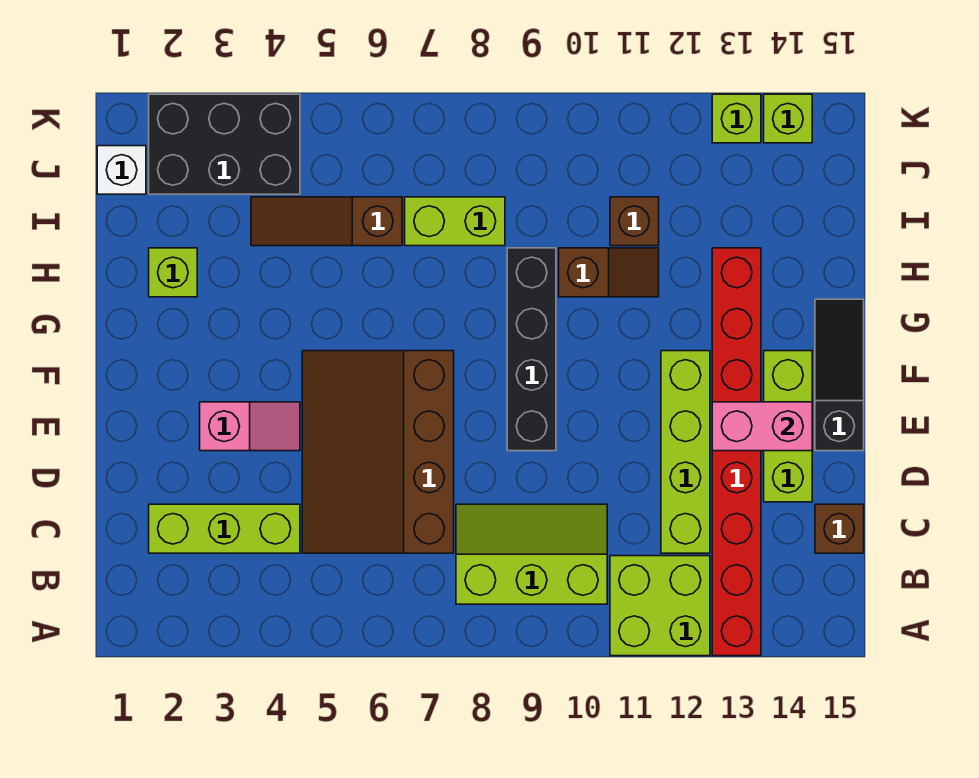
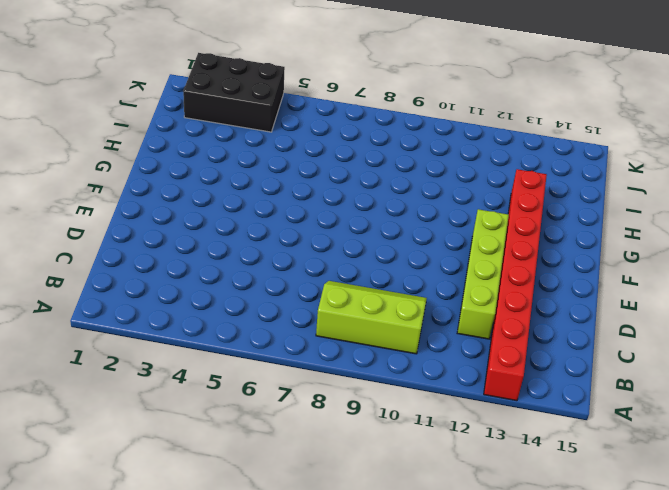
none -> lime 2x2 brick [610,556,710,656]
none -> lime 1x3 brick [149,504,300,553]
none -> brown 3x4 slope [302,351,454,553]

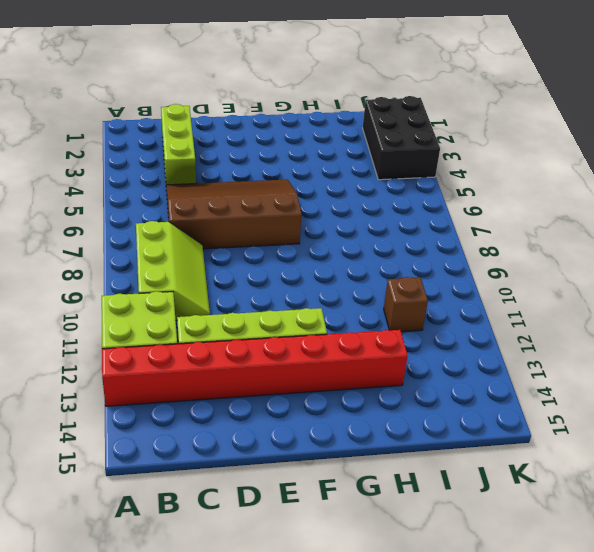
none -> brown 1x1 brick [815,504,864,553]
none -> lime 1x3 brick [764,351,812,502]
none -> pink 1x2 slope [200,402,300,451]

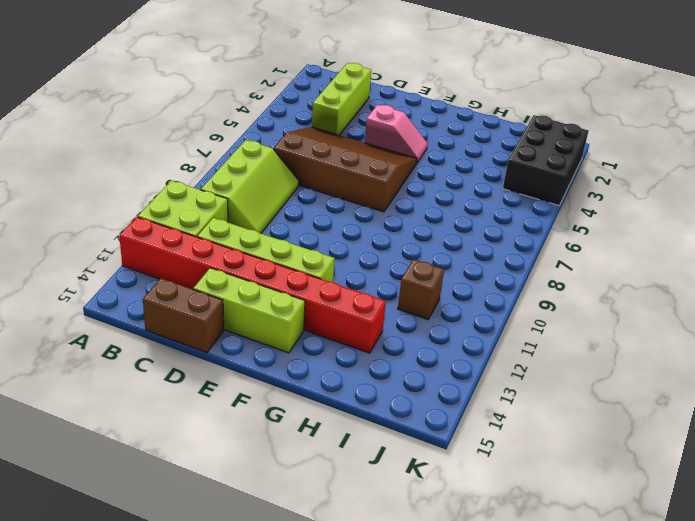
brown 1x2 brick [143,278,224,353] -> brown 1x1 brick [815,504,864,553]
pink 1x2 slope [365,105,427,162] -> pink 1x2 slope turned to [200,402,300,451]
none -> black 1x4 brick [507,248,556,451]
none -> black 1x3 slope [815,299,864,451]
none -> lime 1x1 brick [149,248,197,297]

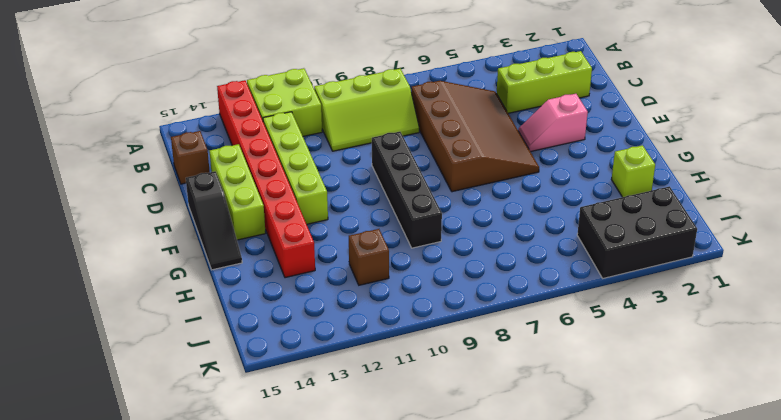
none -> brown 1x2 slope [559,248,659,297]
none -> brown 1x3 slope [251,197,402,246]
none -> lime 1x2 brick [405,197,505,246]

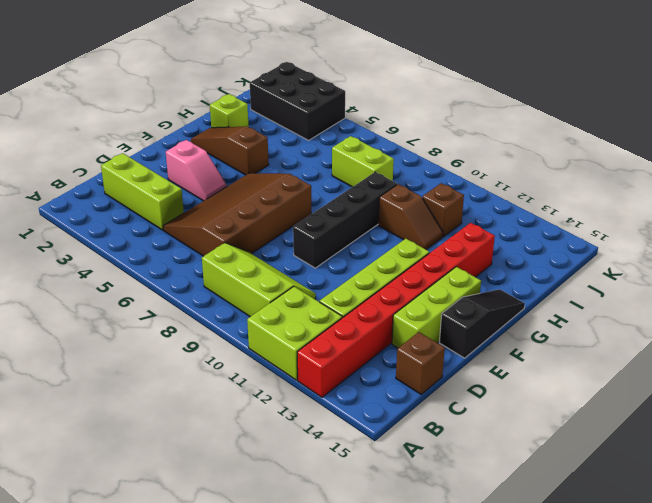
brown 1x3 slope [191,126,269,175] -> brown 1x3 slope moved to [251,197,402,246]
none -> white 1x1 brick [97,146,146,194]
none -> lime 1x1 brick [712,94,761,143]
none -> lime 1x1 brick [764,94,812,143]

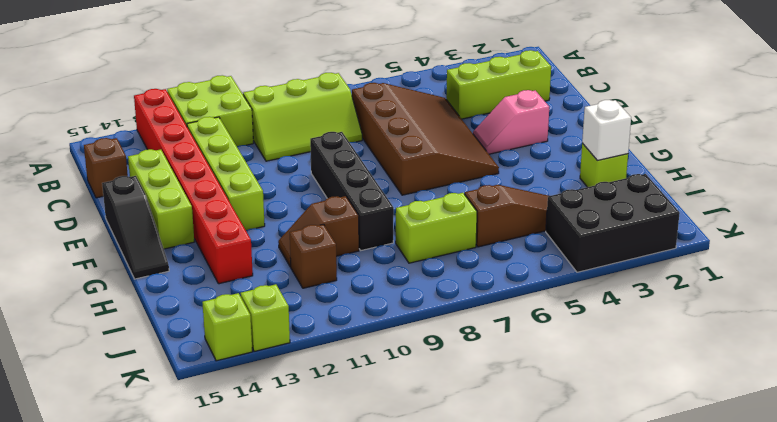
white 1x1 brick [582,100,631,161] -> white 1x1 brick moved to [97,146,146,194]
none -> pink 1x2 brick [712,402,812,451]

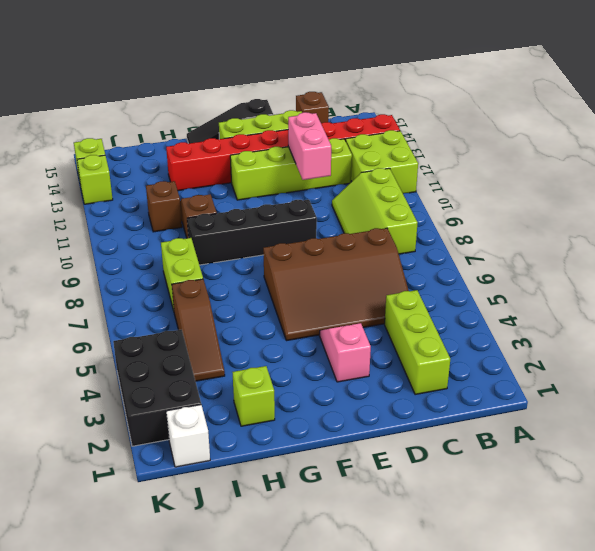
pink 1x2 brick [288,112,331,180] -> pink 1x2 brick moved to [712,402,812,451]

